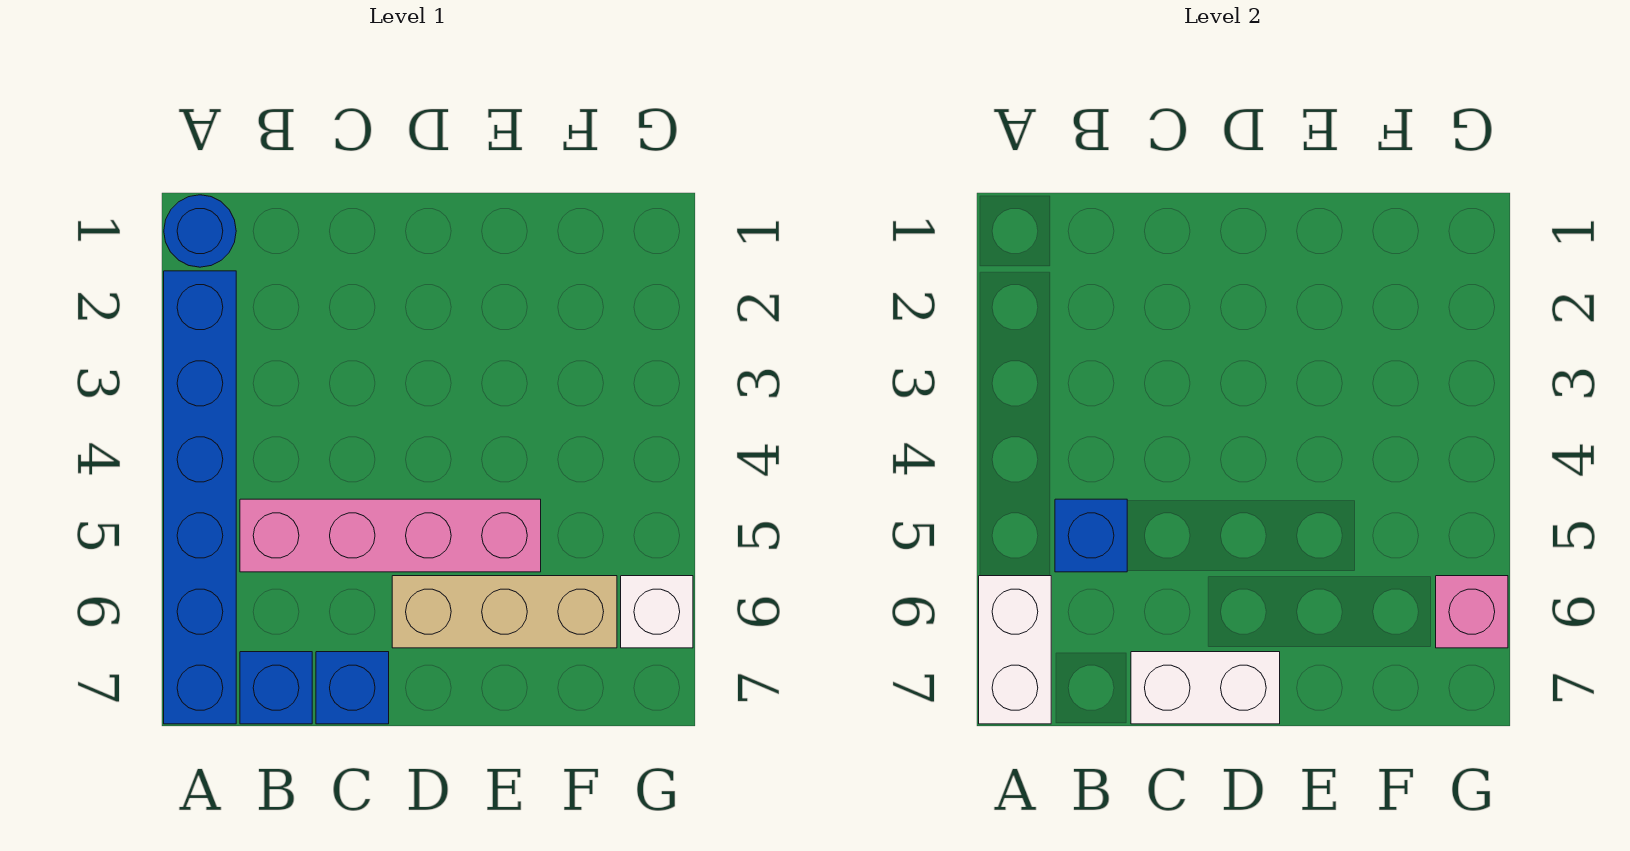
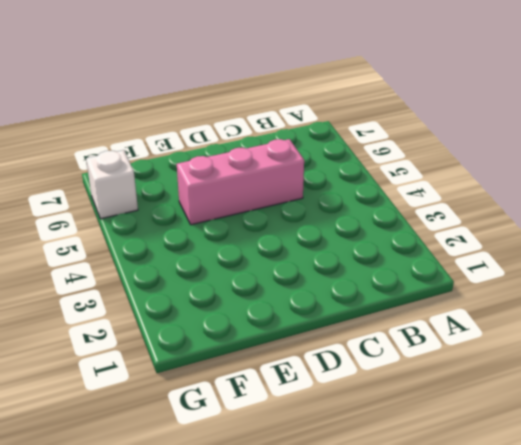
pink 1x3 brick [177,139,304,225] -> pink 1x4 brick [240,499,541,572]
none -> blue 1x1 round brick [164,195,236,267]
none -> blue 1x6 brick [164,271,236,724]

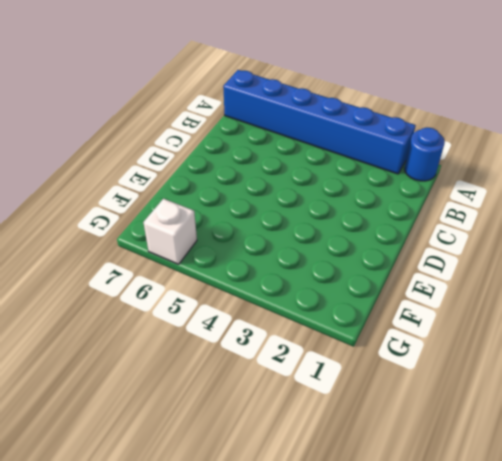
none -> pink 1x4 brick [240,499,541,572]
none -> blue 1x1 brick [240,652,312,724]

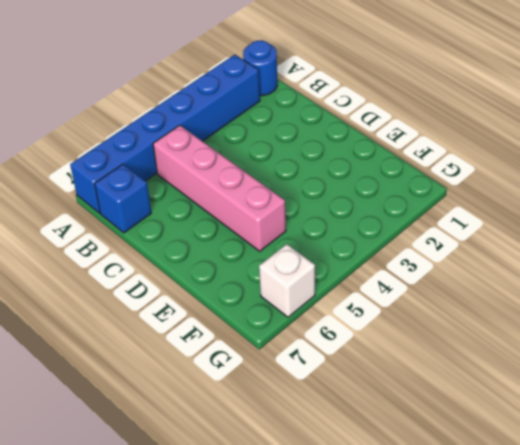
none -> blue 1x1 brick [316,652,389,724]
none -> tan 1x3 brick [392,576,617,648]

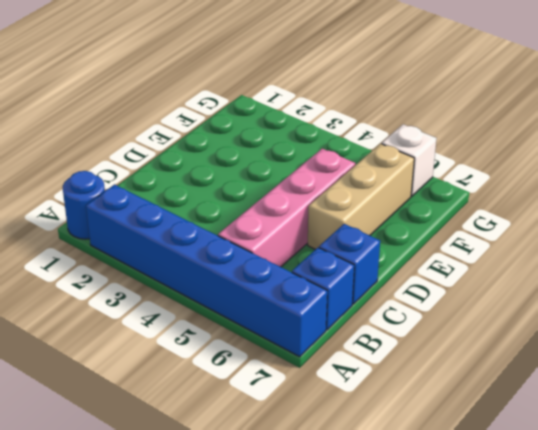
none -> white 1x2 brick [979,576,1051,724]
none -> blue 1x1 brick [1055,499,1127,572]

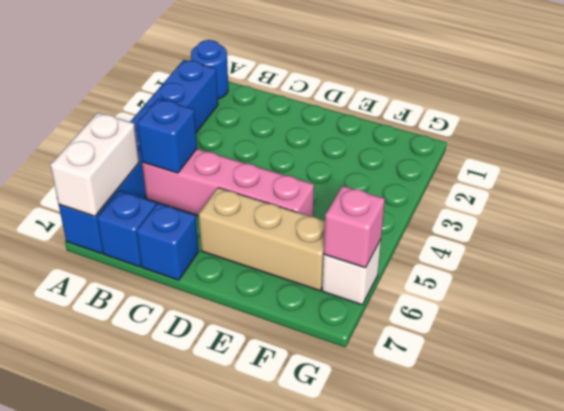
none -> white 1x2 brick [1131,652,1280,724]

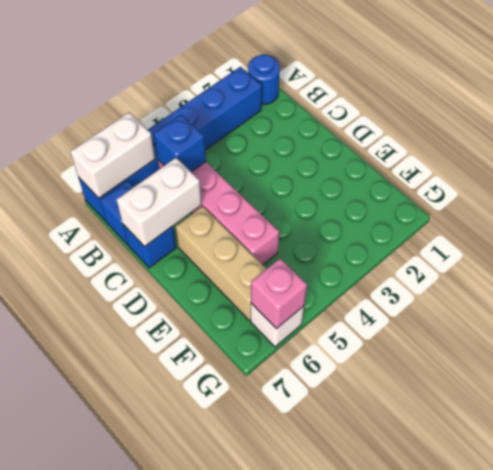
white 1x2 brick [116,158,202,247] -> white 1x2 brick turned to [1131,652,1280,724]

